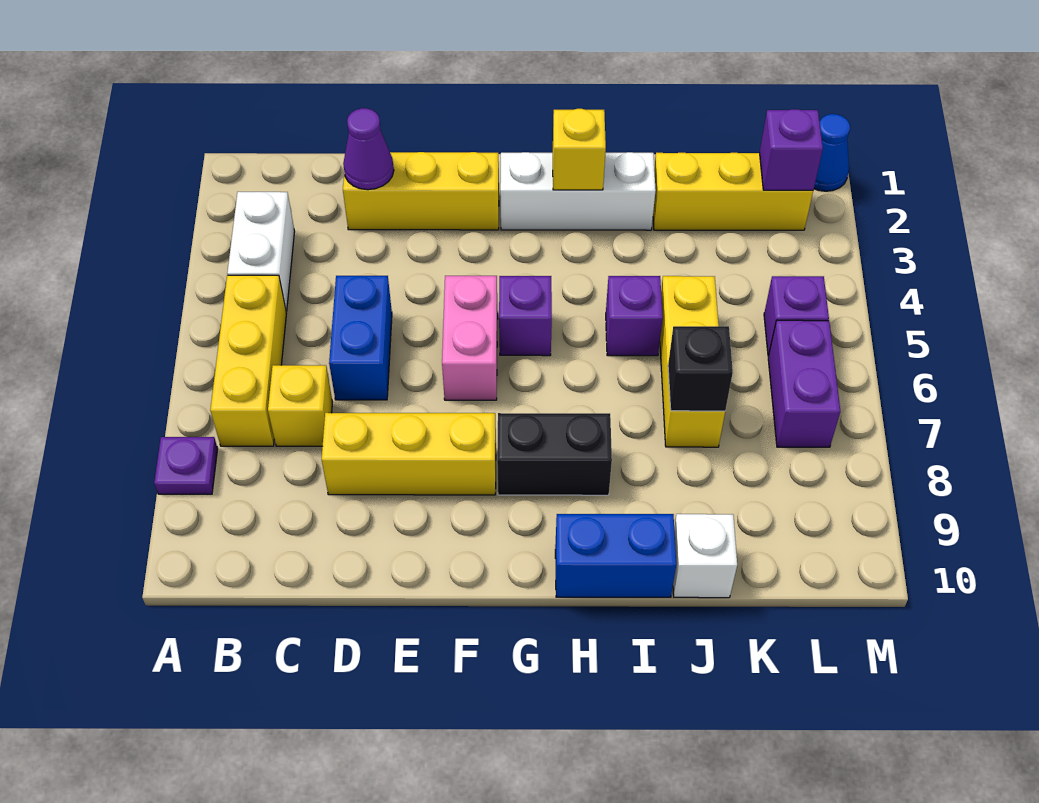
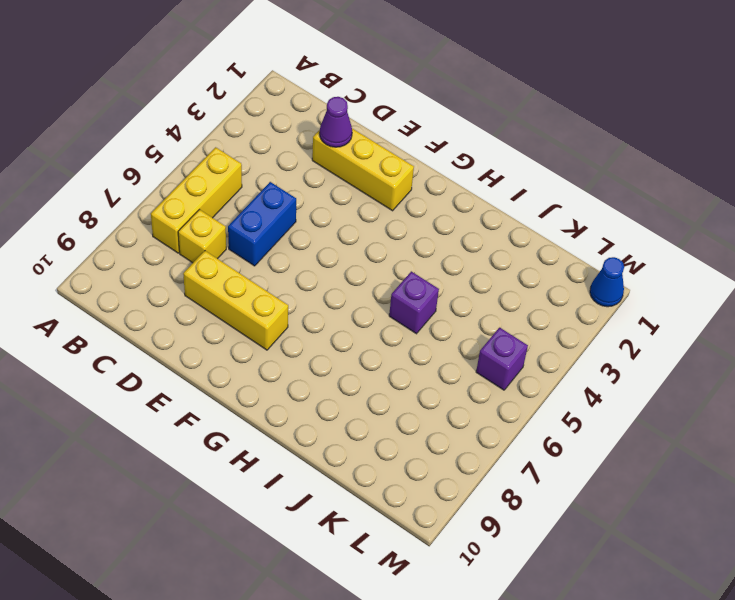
none -> purple 1x1 plate [154,437,218,494]
none -> white 1x2 brick [227,192,295,311]
none -> pink 1x2 brick [442,276,498,400]

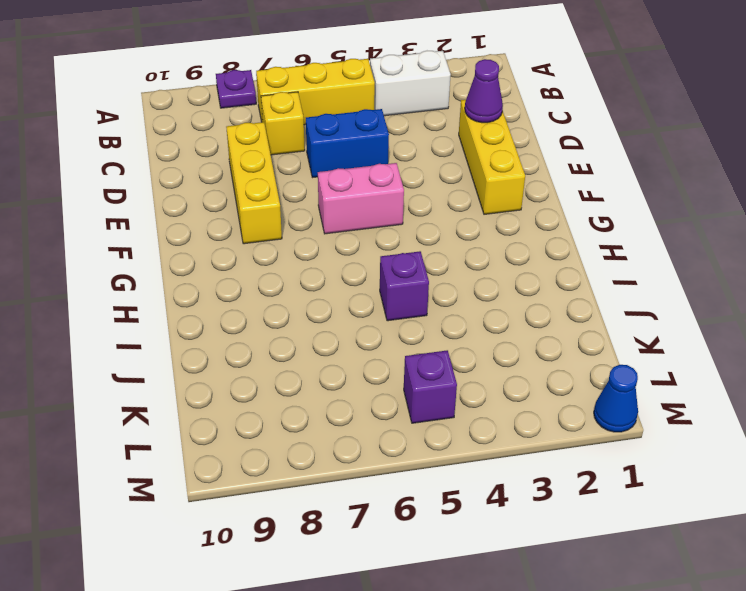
none -> white 1x3 brick [500,152,656,230]
none -> purple 1x1 brick [499,276,552,356]
none -> black 1x2 brick [497,413,612,495]

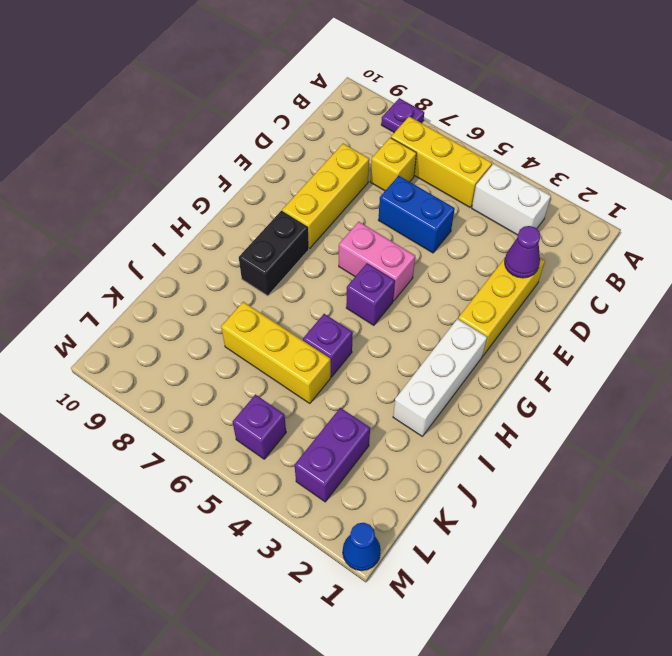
purple 1x2 brick [295,408,370,502] -> purple 1x2 brick turned to [768,320,840,447]
none -> blue 1x2 brick [555,514,676,597]
none -> yellow 1x3 brick [653,153,813,230]
none -> white 1x1 brick [673,514,737,598]

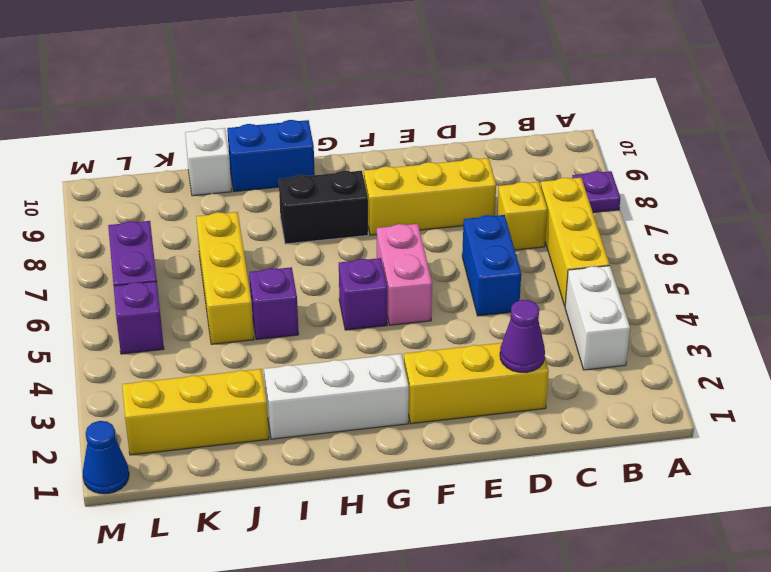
none -> yellow 1x1 brick [553,109,606,190]
none -> black 1x1 brick [668,326,733,411]
none -> purple 1x1 brick [759,109,823,190]

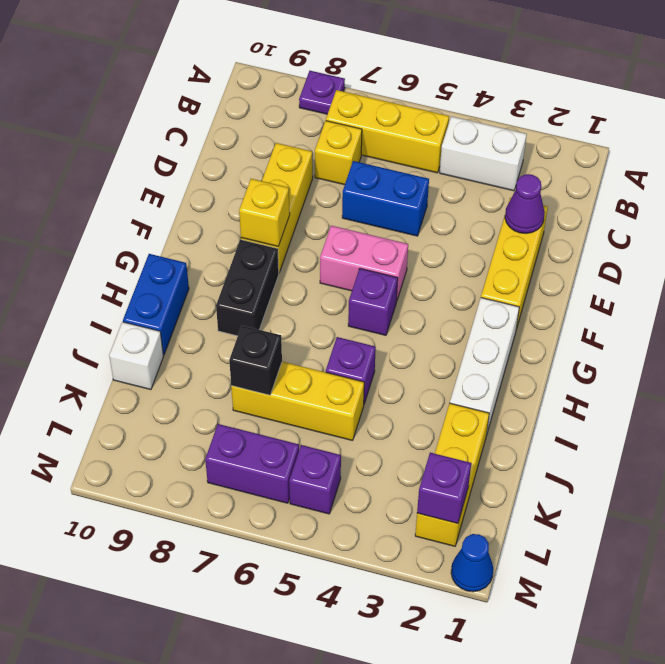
yellow 1x1 brick [239,179,290,247] -> yellow 1x1 brick moved to [553,109,606,190]

